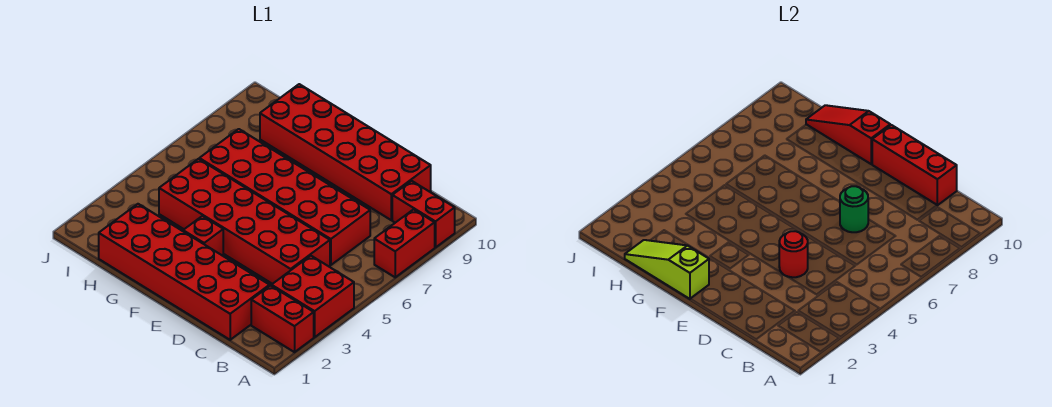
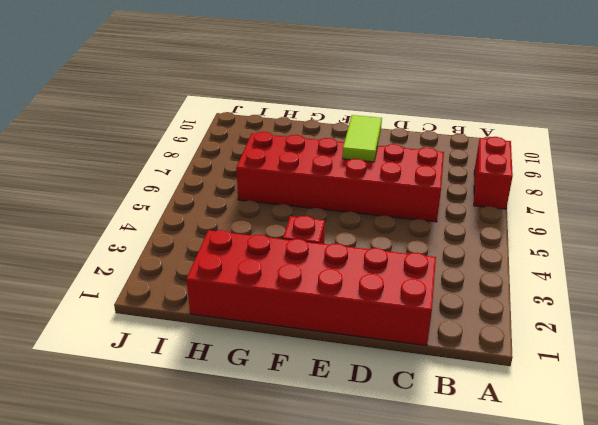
lime 1x2 tile [343,115,382,162] -> none
none -> red 1x2 brick [251,286,314,352]
none -> red 2x2 brick [272,256,354,337]
none -> red 1x2 brick [392,181,455,247]

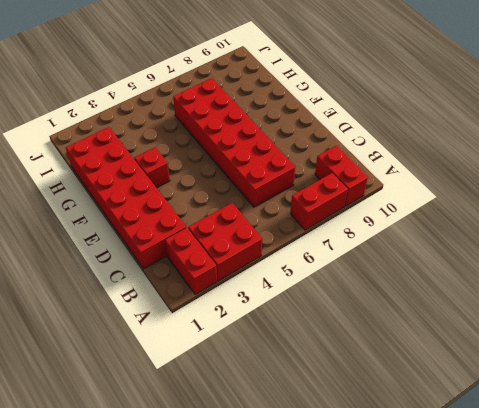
none -> red 2x6 brick [159,159,330,284]
none -> red 2x6 brick [260,84,431,220]
none -> red 1x3 brick [872,125,957,205]

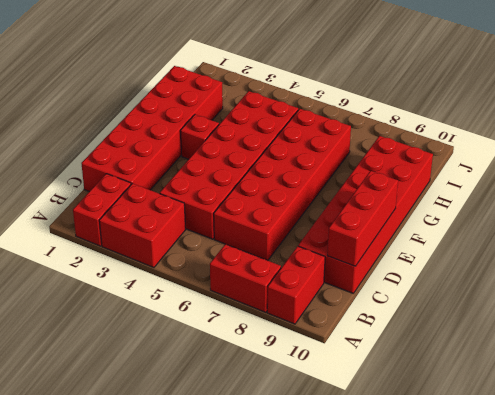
none -> red 1x1 round brick [779,231,808,277]
none -> green 1x1 round brick [840,186,868,232]
none -> lime 1x3 slope [625,240,709,299]

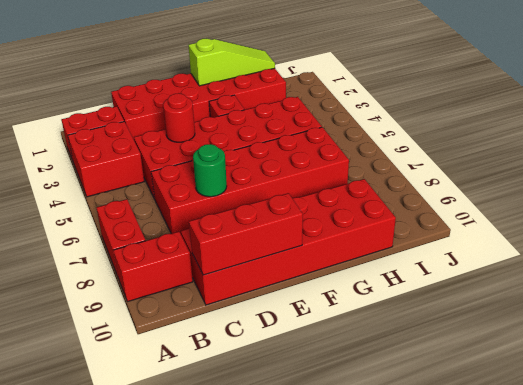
none -> red 1x3 slope [806,105,890,164]

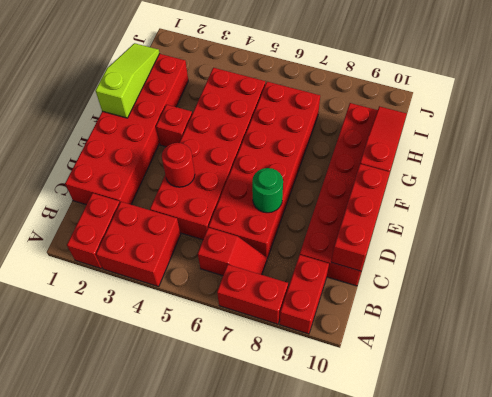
red 1x2 slope [198,227,267,276] -> none

